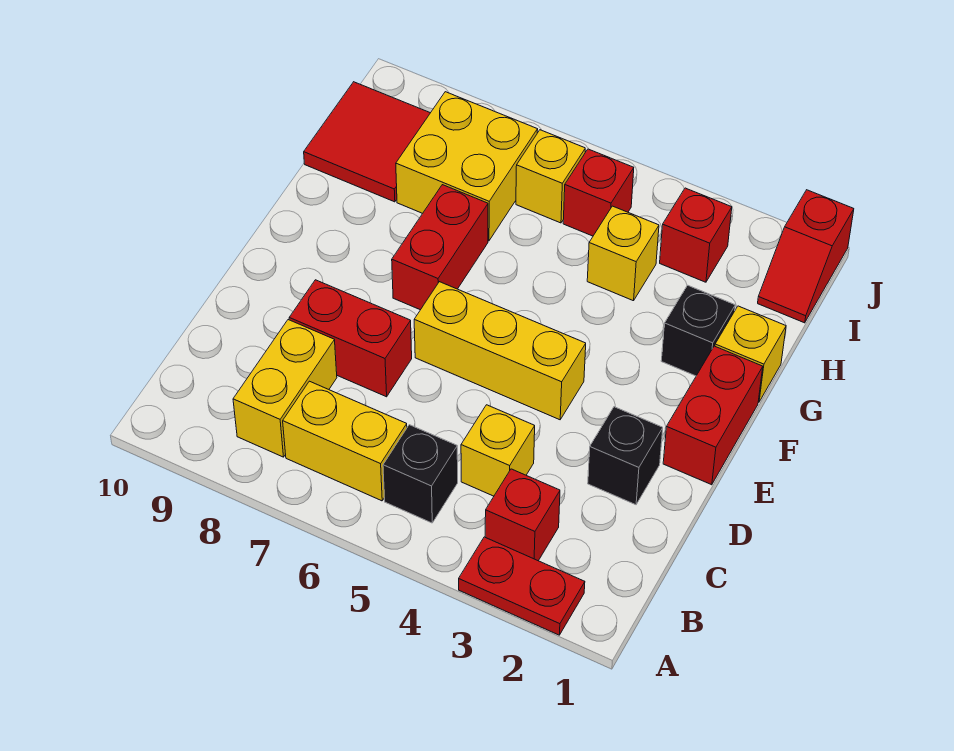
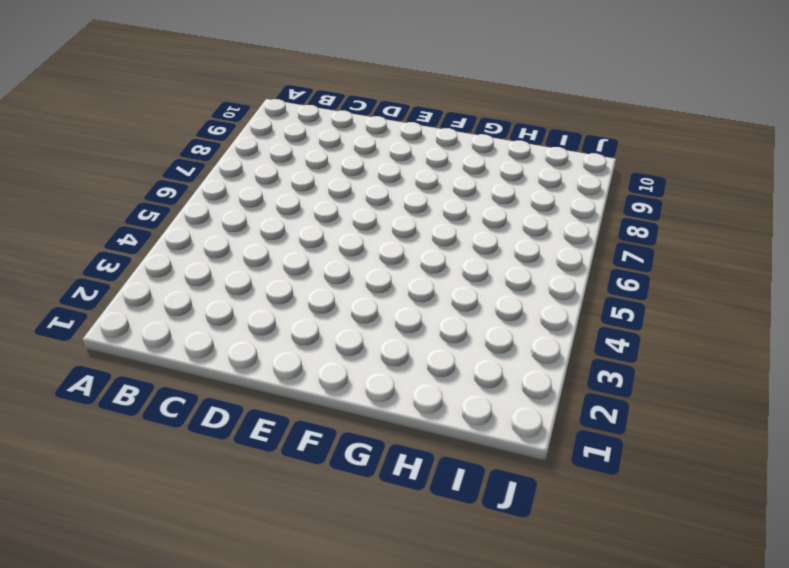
none -> red 1x2 plate [459,537,585,635]
none -> red 1x1 brick [485,469,560,561]
none -> black 1x1 brick [383,425,458,523]

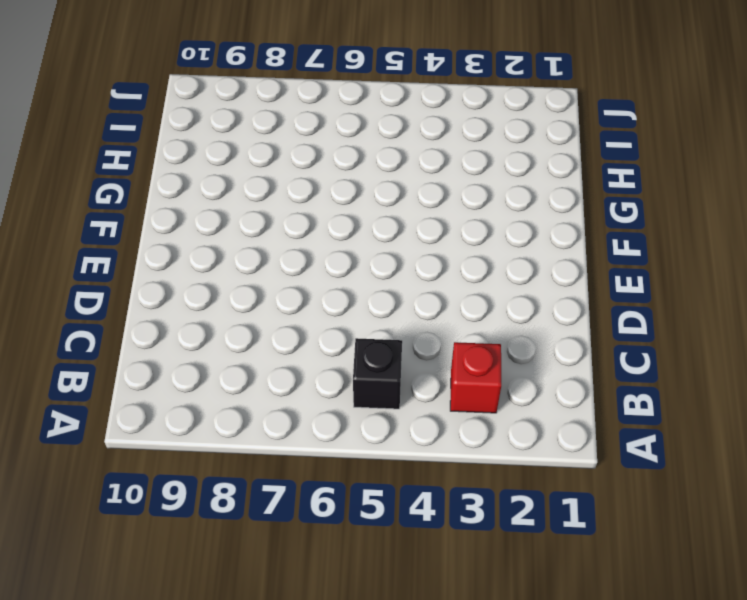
none -> red 1x2 plate [459,537,585,635]
none -> yellow 1x2 brick [283,381,407,501]
none -> yellow 1x2 brick [233,320,337,457]

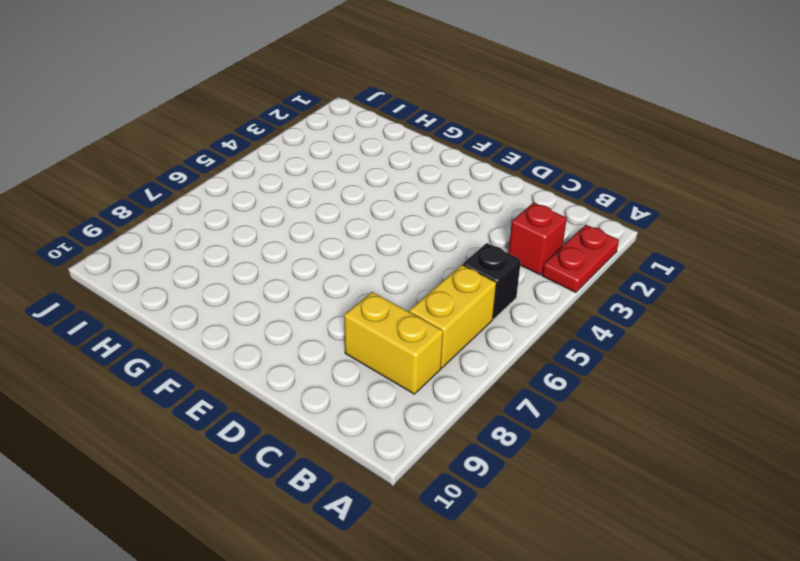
none -> yellow 1x1 brick [461,405,535,496]
none -> black 1x1 brick [588,407,663,505]
none -> red 1x2 brick [289,280,412,397]

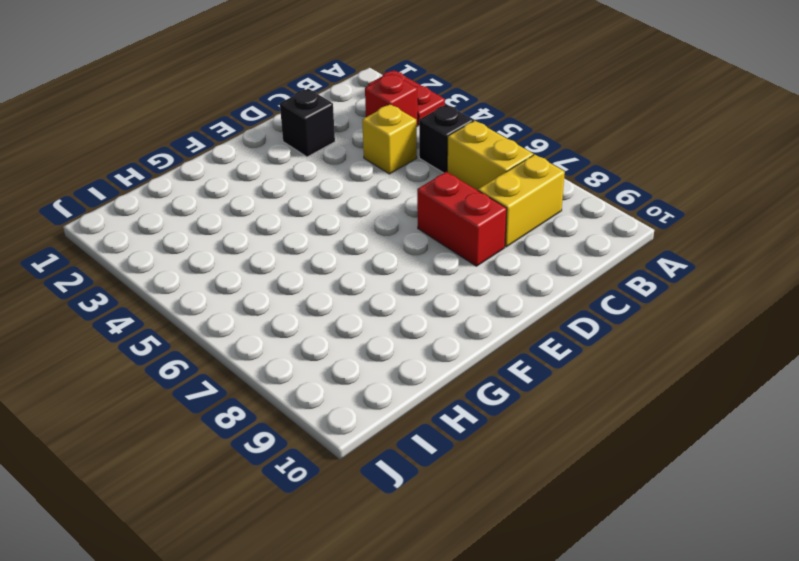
none -> red 1x2 brick [663,346,763,485]
none -> yellow 1x3 brick [414,282,586,420]
none -> red 1x2 brick [392,185,488,310]

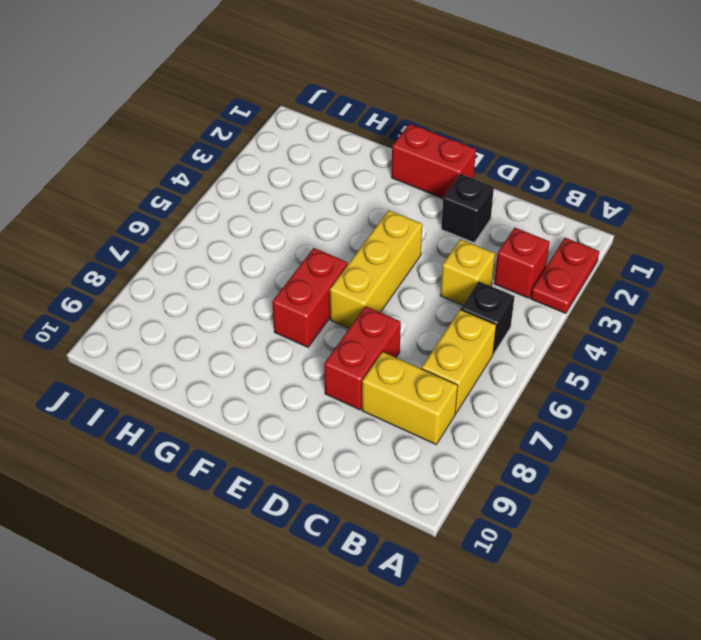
red 1x2 brick [272,248,348,347] -> red 1x2 brick turned to [392,185,488,310]
none -> yellow 1x1 brick [715,306,786,402]
none -> black 1x1 brick [661,285,735,376]
none -> yellow 1x1 brick [587,206,659,301]

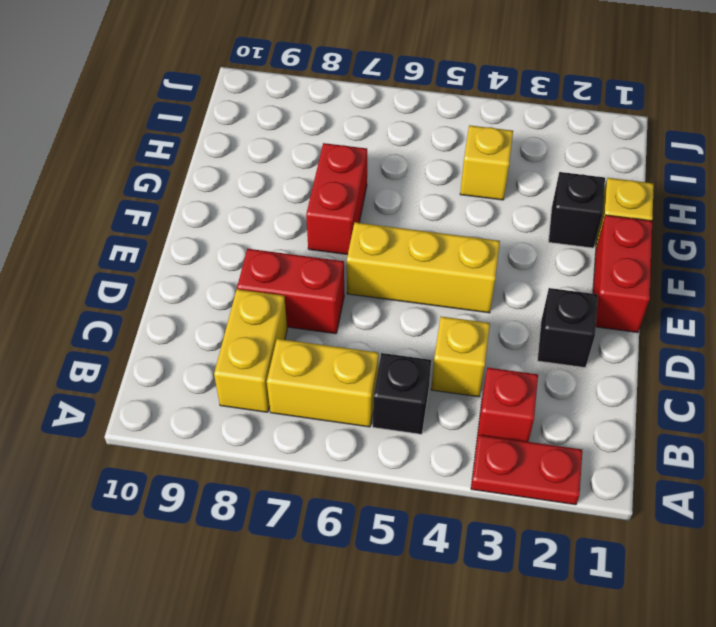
none -> yellow 2x2 brick [396,92,538,241]
none -> red 2x2 tile [304,82,430,202]
none -> red 1x2 slope [758,190,854,323]

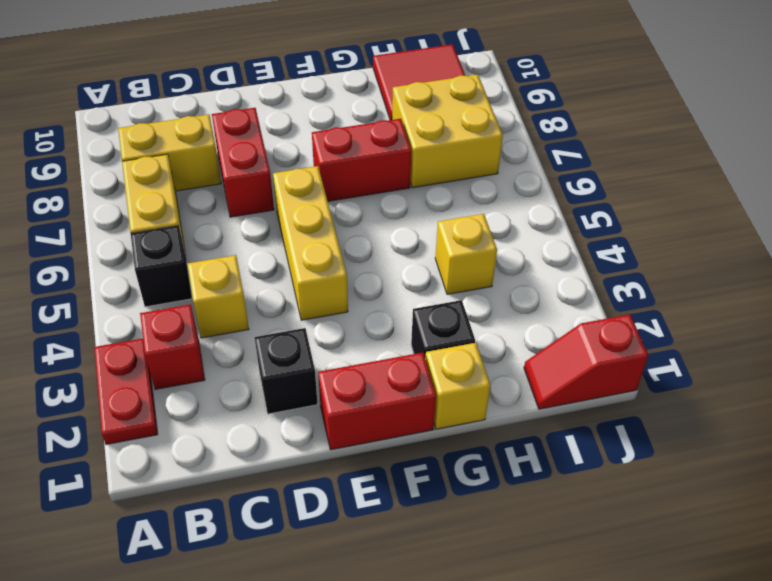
none -> red 1x1 brick [660,188,732,282]
none -> red 1x1 brick [563,149,634,236]
none -> yellow 1x1 brick [516,130,585,223]

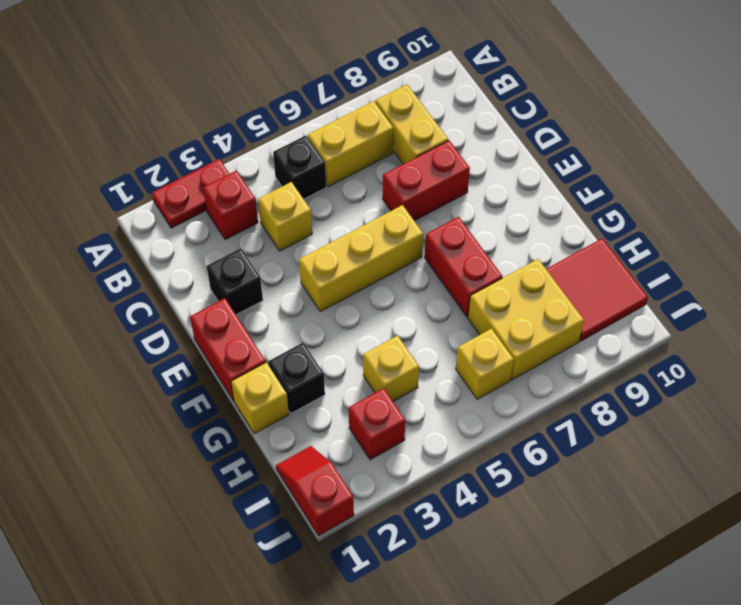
none -> red 1x1 brick [563,149,634,236]

